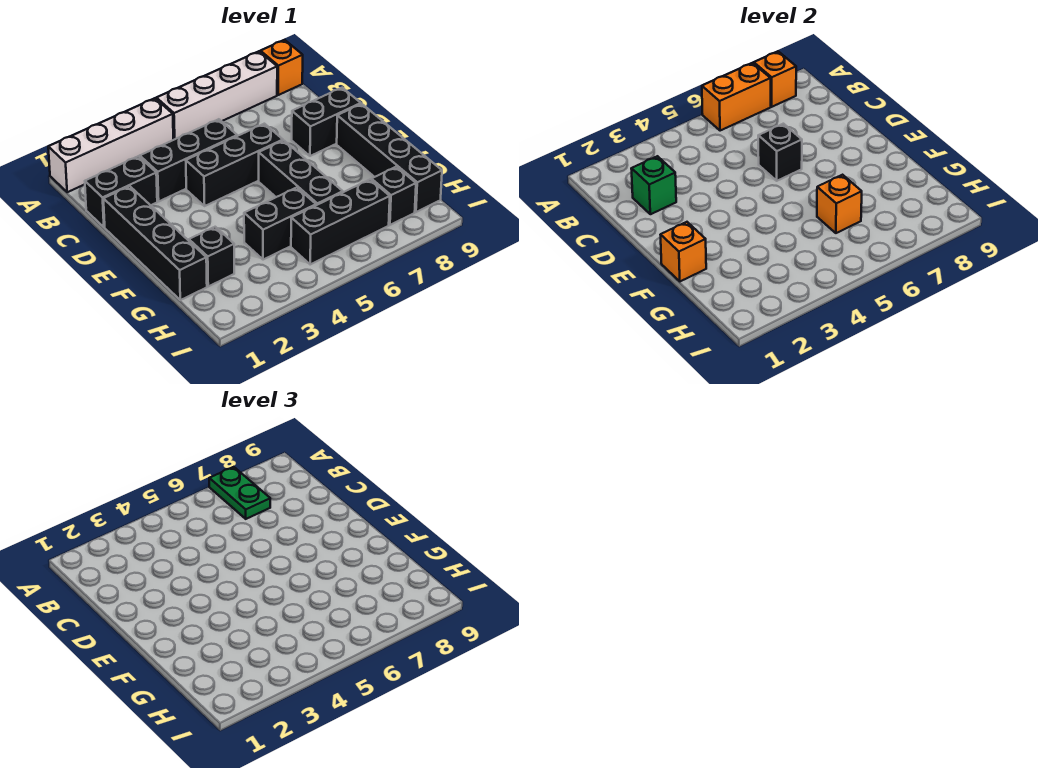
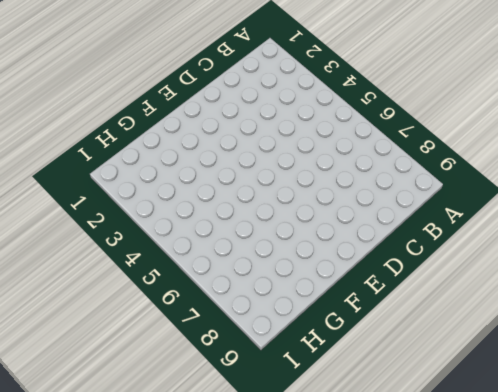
none -> white 1x4 brick [48,98,173,192]
none -> white 1x4 brick [157,51,277,140]
none -> orange 1x1 brick [261,40,303,95]

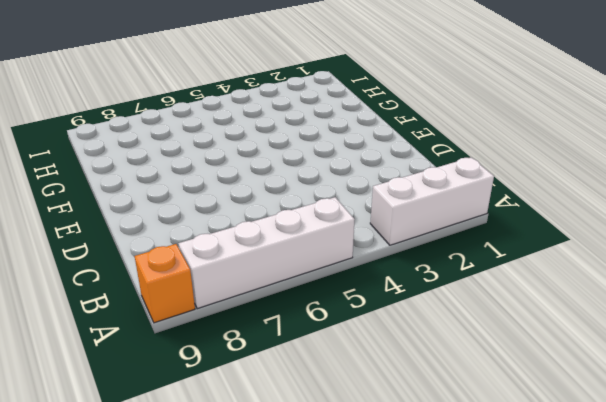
white 1x3 brick [370,157,494,245] -> white 1x4 brick [48,98,173,192]
none -> black 1x2 brick [85,156,157,227]
none -> black 1x3 brick [140,119,237,201]
none -> black 1x4 brick [103,186,207,300]

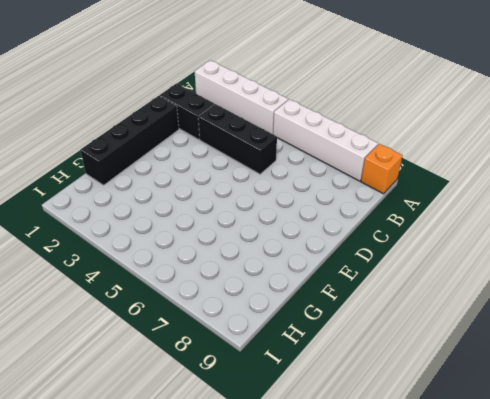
none -> black 1x3 brick [186,124,283,206]
none -> black 1x2 brick [292,88,361,156]
none -> black 1x3 brick [259,140,343,205]

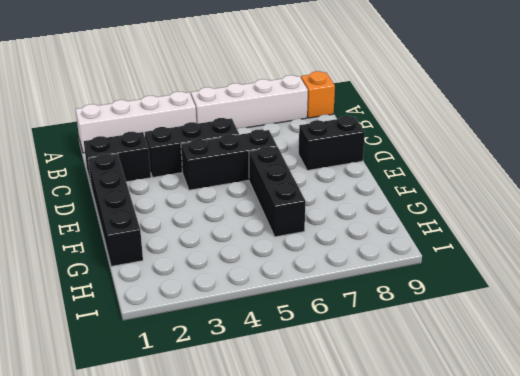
none -> black 1x4 brick [337,104,442,212]
none -> black 1x1 brick [189,227,234,286]
none -> black 1x2 brick [244,188,316,260]

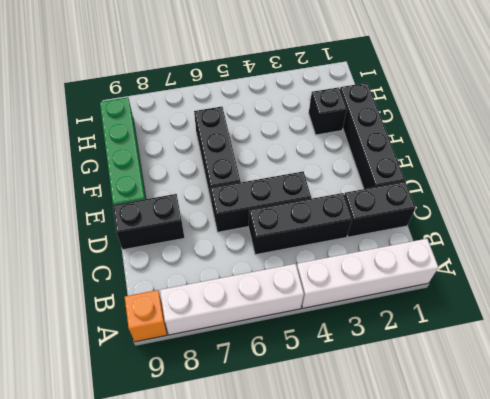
green 1x4 brick [100,97,146,205] -> black 1x4 brick [337,104,442,212]
none -> black 1x2 brick [244,188,316,260]
none -> black 1x3 brick [291,179,390,264]
none -> black 1x1 brick [371,167,416,225]

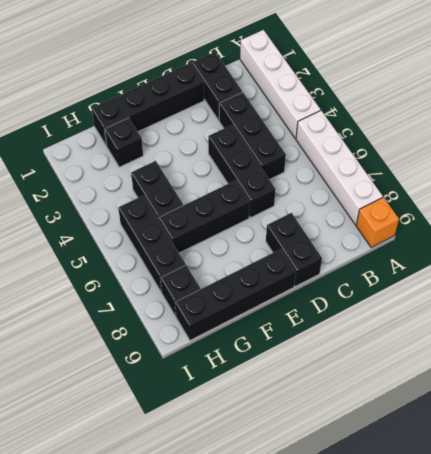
none -> orange 1x2 brick [702,63,771,131]
none -> orange 1x1 brick [754,51,796,107]
none -> green 1x1 brick [631,156,676,214]

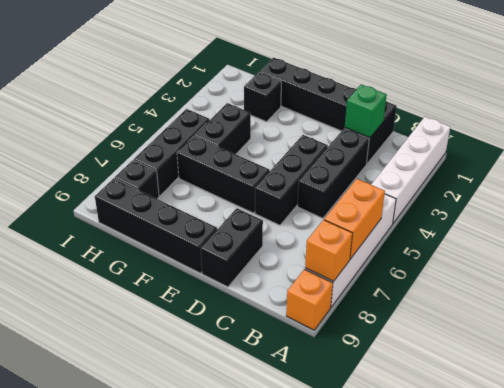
none -> black 1x1 brick [758,124,802,181]
none -> orange 1x1 brick [661,222,706,281]
none -> orange 1x1 brick [817,175,862,233]

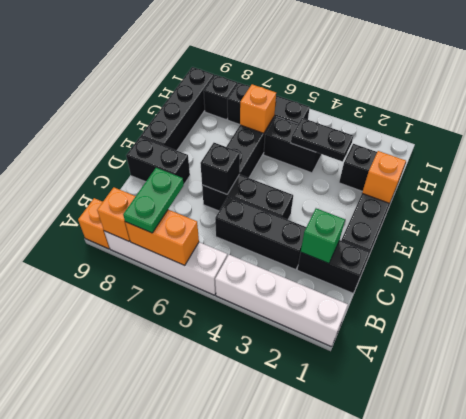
black 1x2 plate [291,118,353,162] -> none

